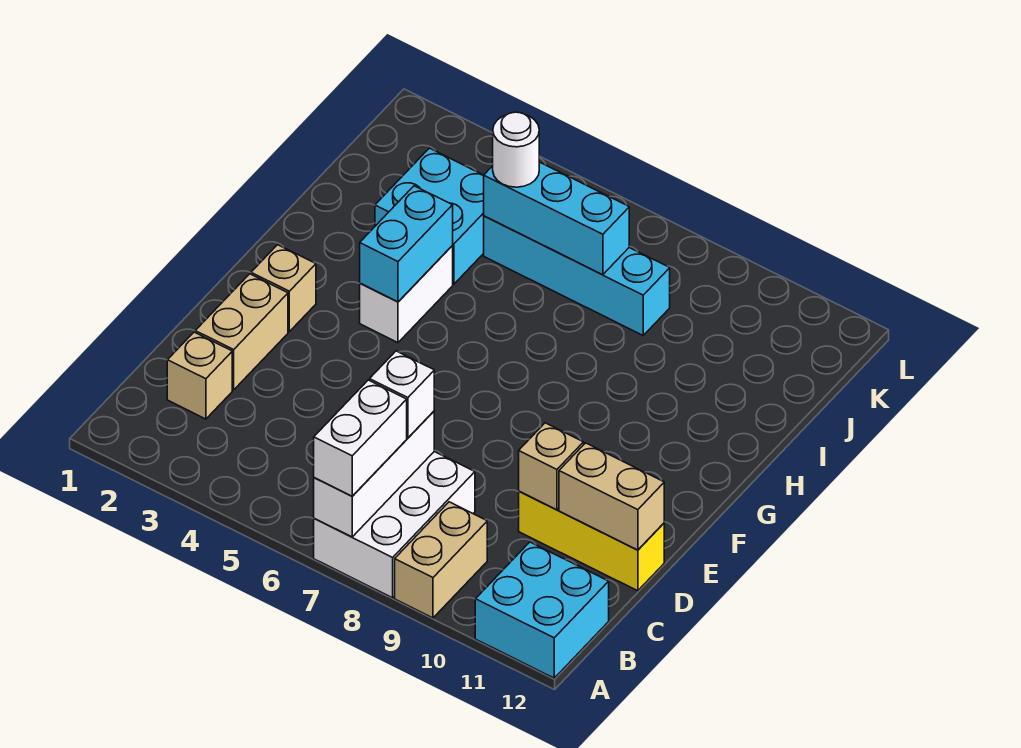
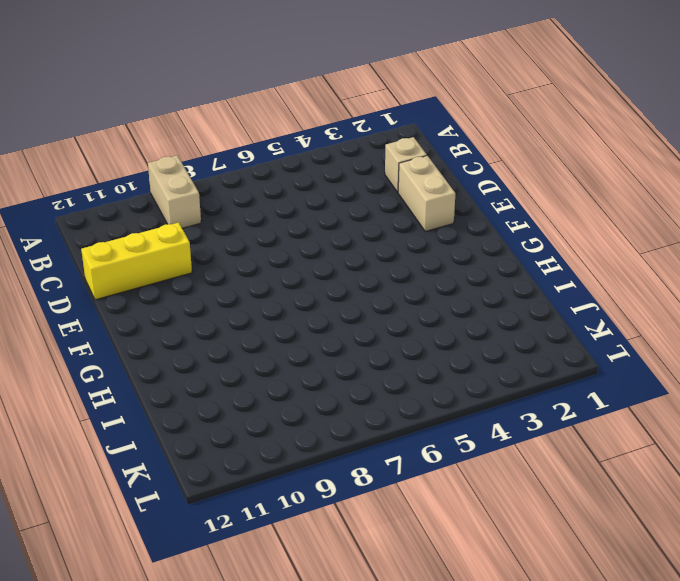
none -> white 2x3 brick [314,452,475,598]
none -> cyan 2x2 brick [475,542,609,678]
none -> tan 1x1 brick [251,245,316,331]

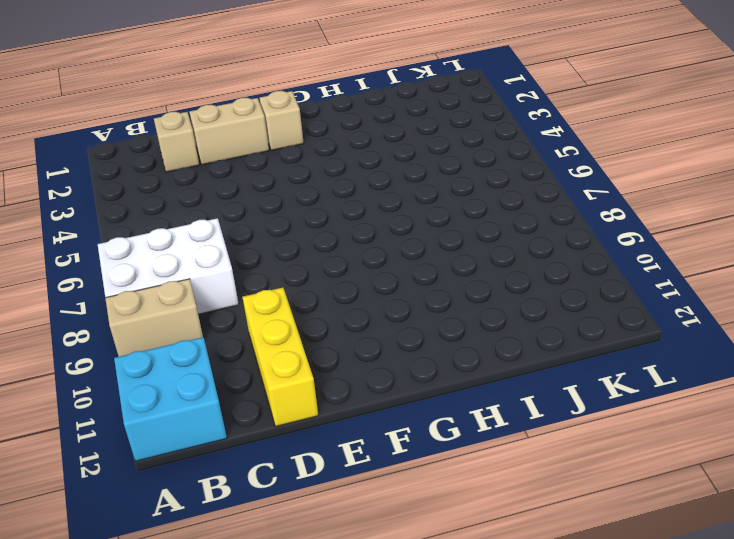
none -> white 1x2 brick [360,246,453,343]
none -> cyan 2x2 brick [375,148,484,284]
none -> cyan 1x4 brick [484,216,670,335]

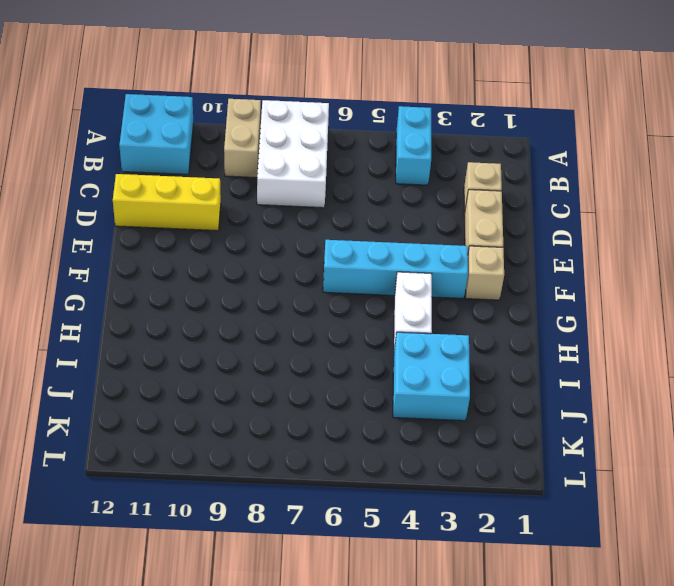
cyan 1x2 brick [396,106,431,185] -> cyan 1x2 brick moved to [360,186,453,302]
cyan 1x4 brick [323,240,468,298] -> cyan 1x4 brick moved to [484,216,670,335]
none -> white 1x3 brick [314,411,434,537]
none -> tan 1x1 brick [519,423,584,510]
none -> tan 1x2 brick [559,443,664,550]

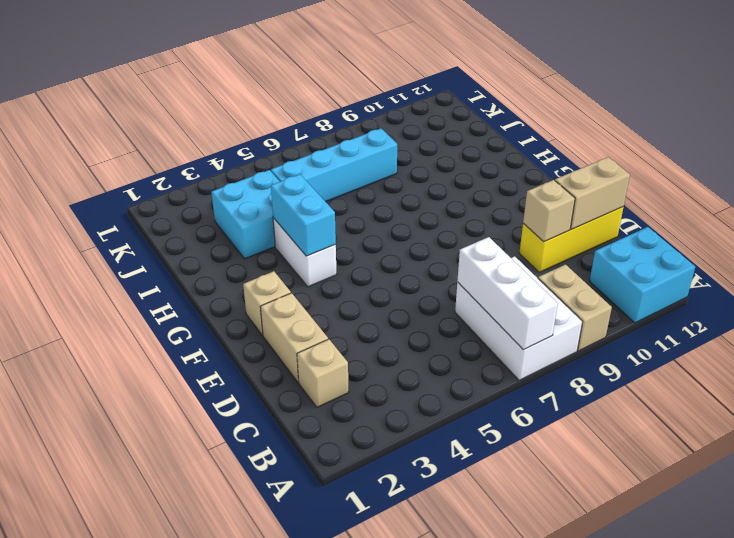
none -> cyan 1x3 brick [484,162,629,275]
none -> white 1x2 brick [314,380,407,496]
none -> white 1x1 brick [370,351,434,438]

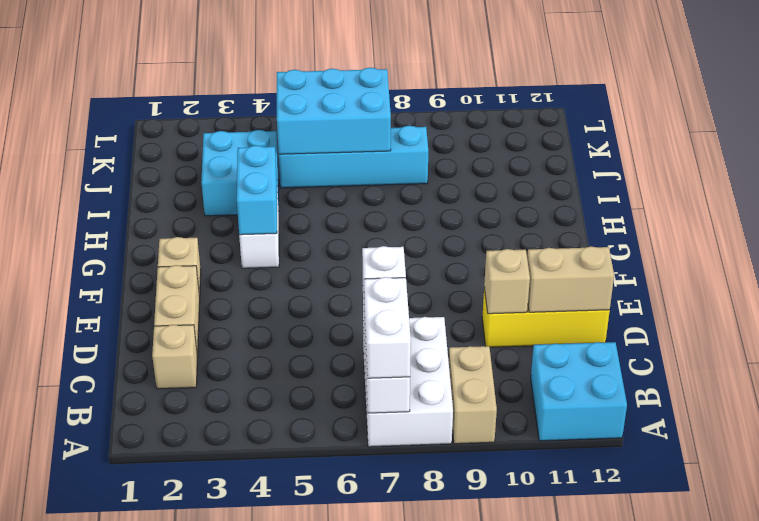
cyan 2x3 brick [277,68,391,154] -> cyan 1x3 brick [484,162,629,275]
none -> white 1x1 round brick [493,112,539,187]

